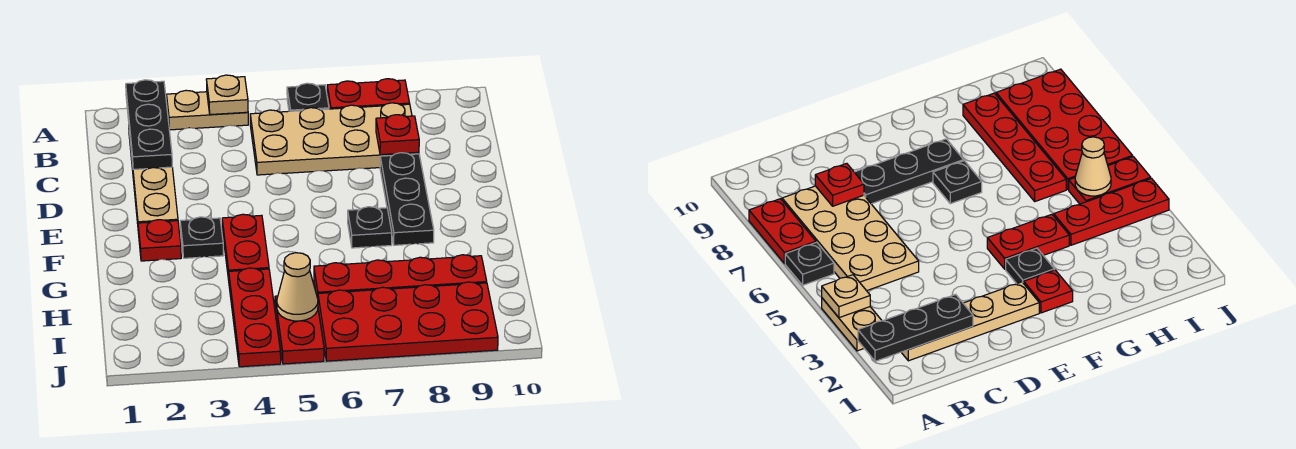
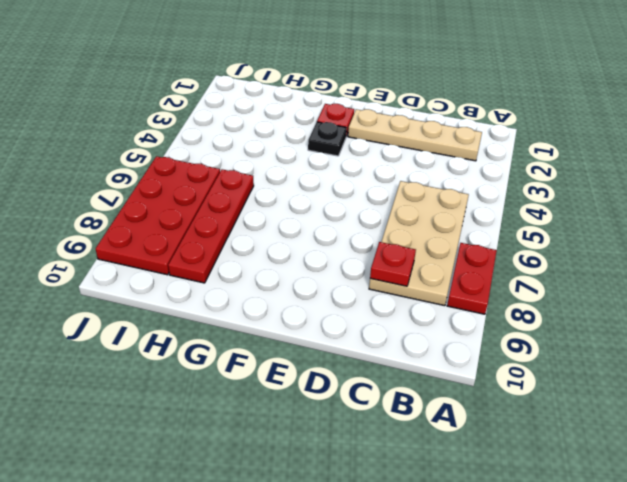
none -> tan 1x2 plate [167,90,248,130]
none -> black 1x1 plate [287,83,329,111]
none -> black 1x3 plate [380,153,434,245]

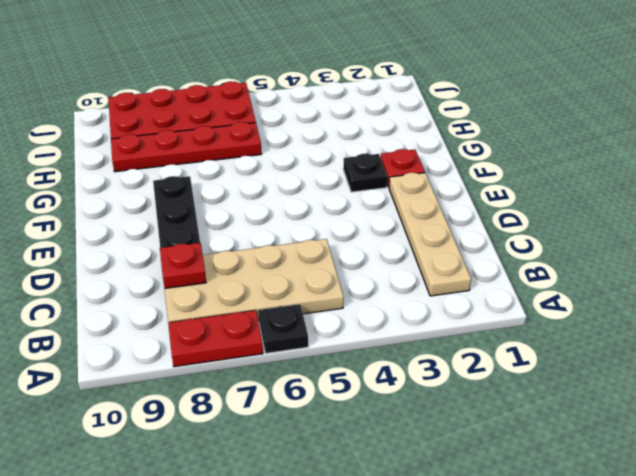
none -> tan 1x2 plate [167,90,248,130]
none -> red 1x2 plate [222,214,269,280]
none -> black 1x1 plate [348,207,392,248]

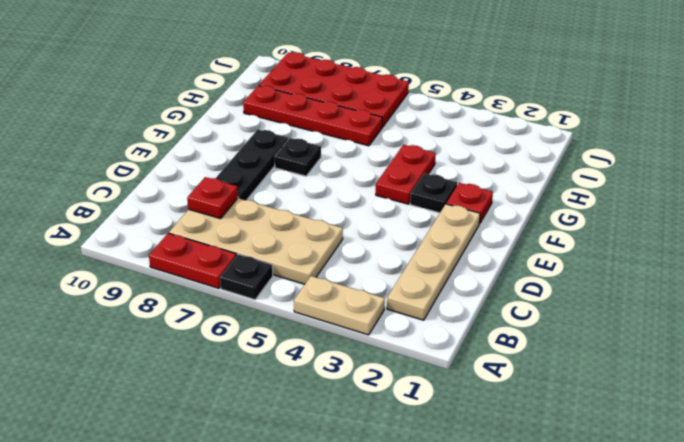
none -> red 1x3 plate [229,268,281,367]
none -> red 1x2 plate [275,296,324,364]
none -> black 1x3 plate [126,80,172,169]

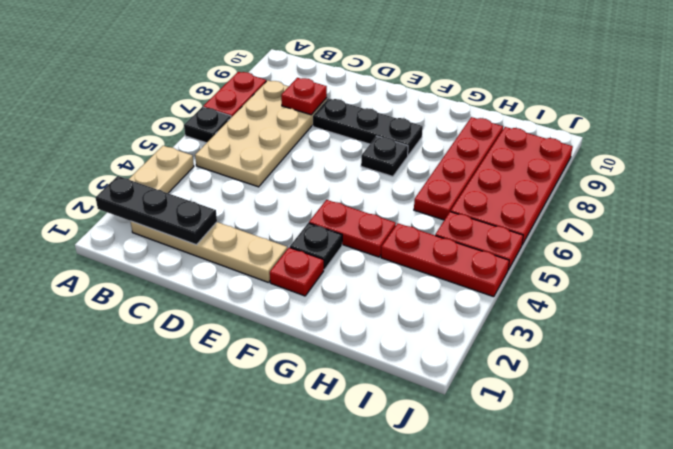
none -> tan 1x1 plate [206,75,248,115]
none -> tan 1x1 cone [277,253,318,321]

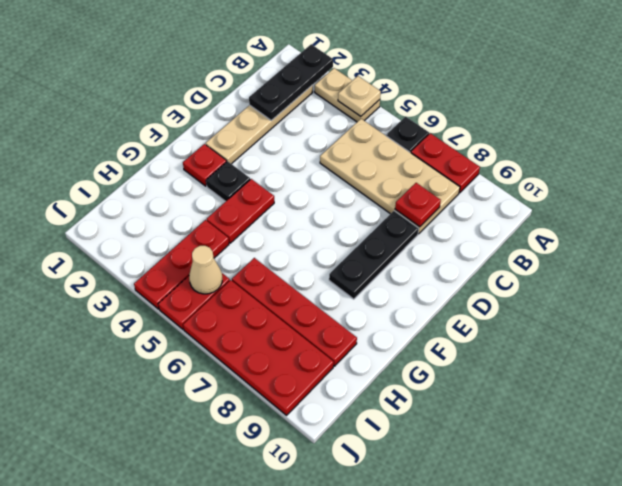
none -> black 1x1 plate [348,207,392,248]

